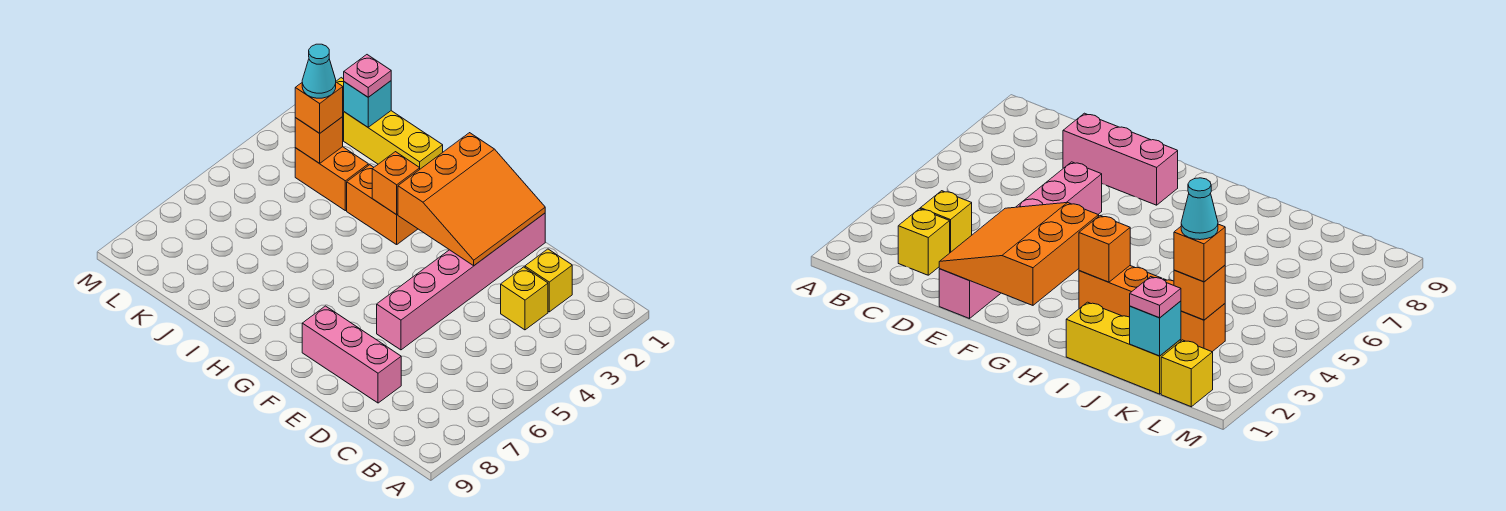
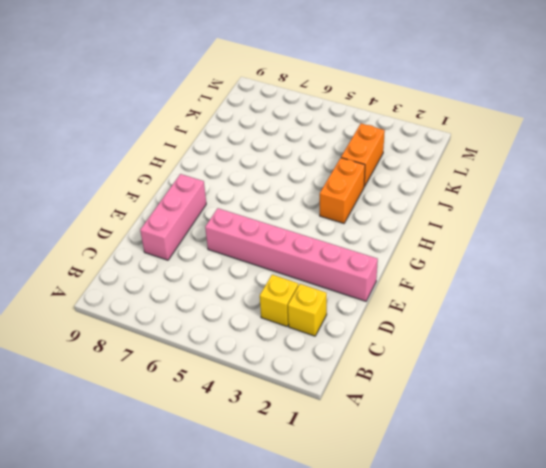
none -> yellow 1x3 brick [344,111,443,169]
none -> yellow 1x1 brick [1161,340,1213,407]
none -> orange 3x3 slope [398,133,545,266]

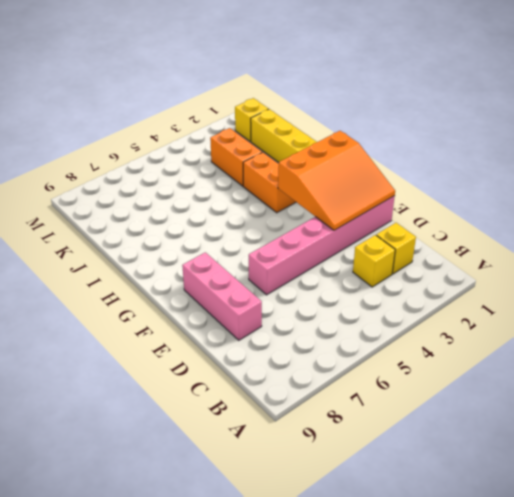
none -> orange 1x1 brick [372,152,420,215]
none -> cyan 1x1 brick [344,81,391,127]
none -> orange 1x1 brick [295,117,343,163]

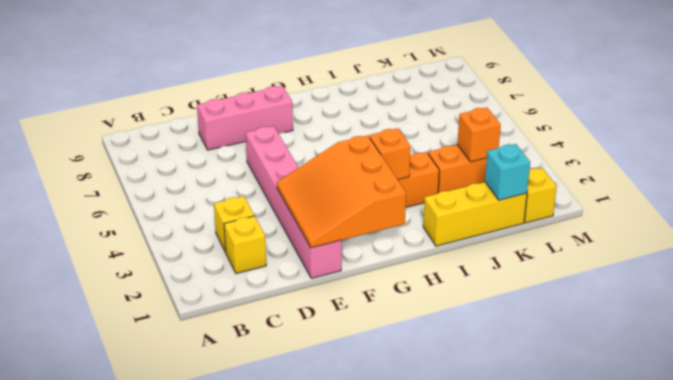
none -> pink 1x1 plate [344,55,391,97]
none -> orange 1x1 brick [295,82,343,133]
none -> cyan 1x1 cone [302,44,336,98]

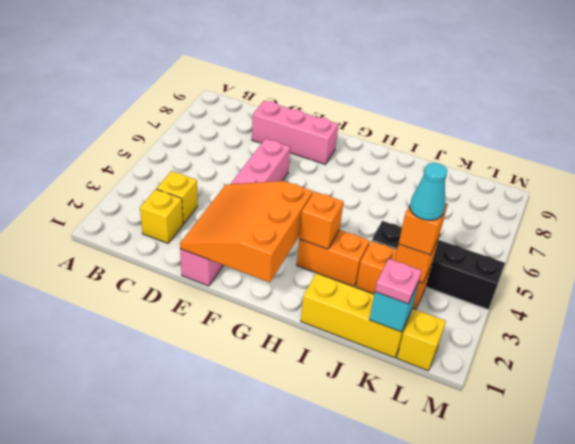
black 1x4 brick [372,221,505,309] -> none

